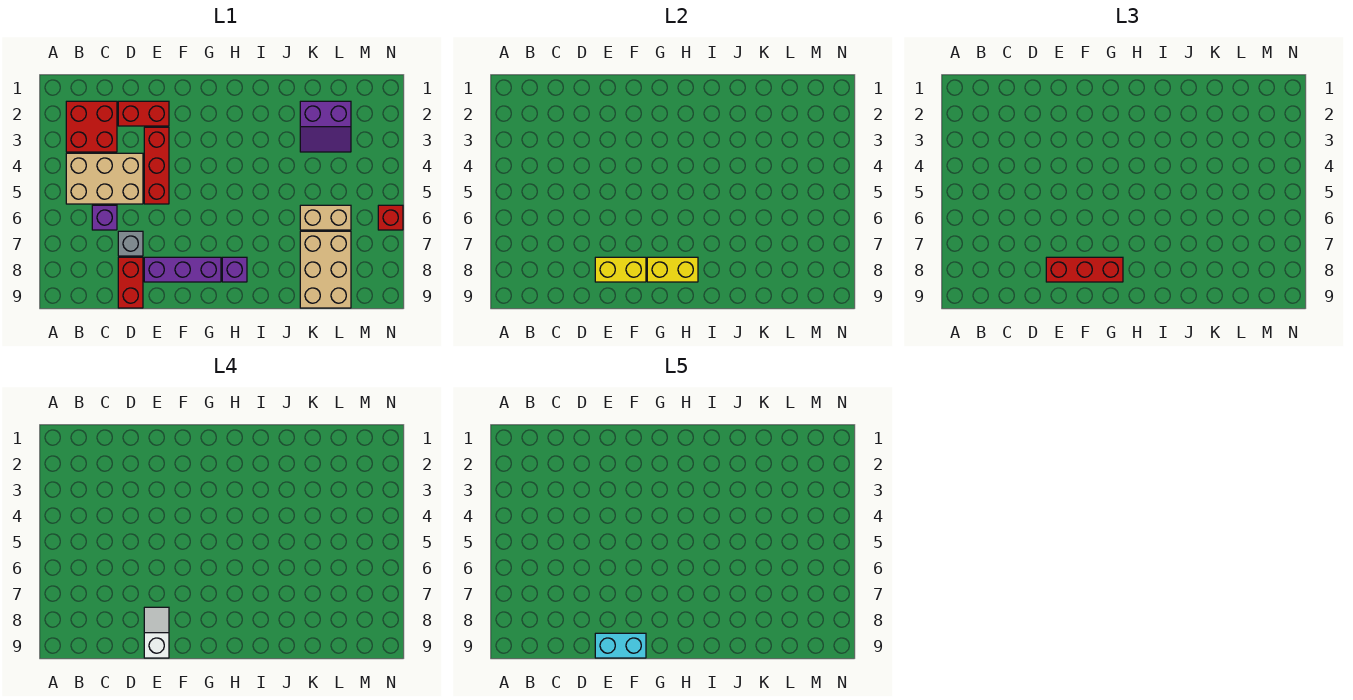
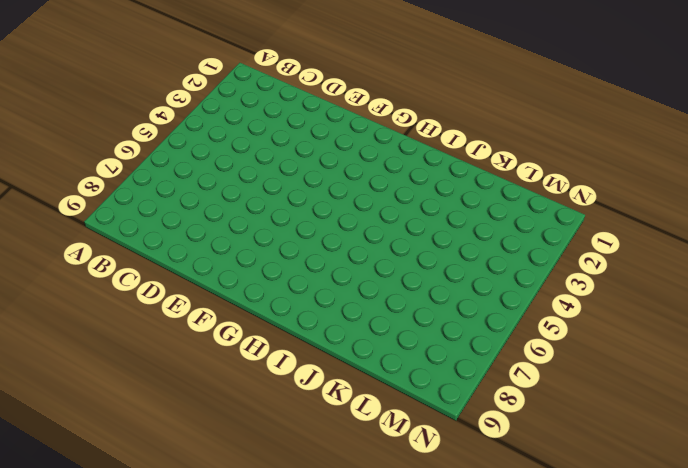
none -> red 2x2 brick [66,101,117,152]
none -> tan 2x3 brick [66,153,143,204]
none -> purple 1x1 brick [92,205,117,230]

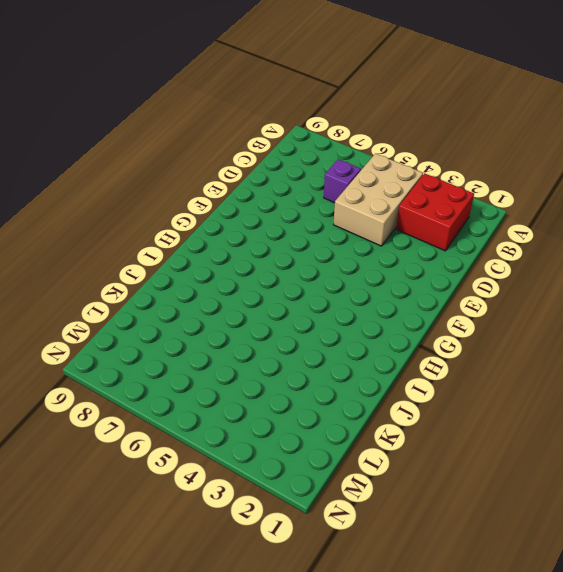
none -> red 1x2 brick [118,101,169,126]
none -> grey 1x1 brick [118,231,143,256]
none -> red 1x2 brick [118,257,143,308]

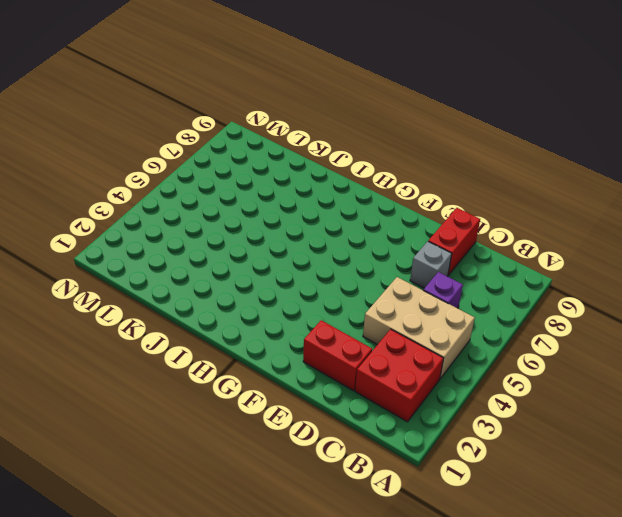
none -> red 1x3 brick [144,127,169,204]
none -> purple 1x3 brick [144,257,221,282]
none -> purple 1x1 brick [222,257,247,282]

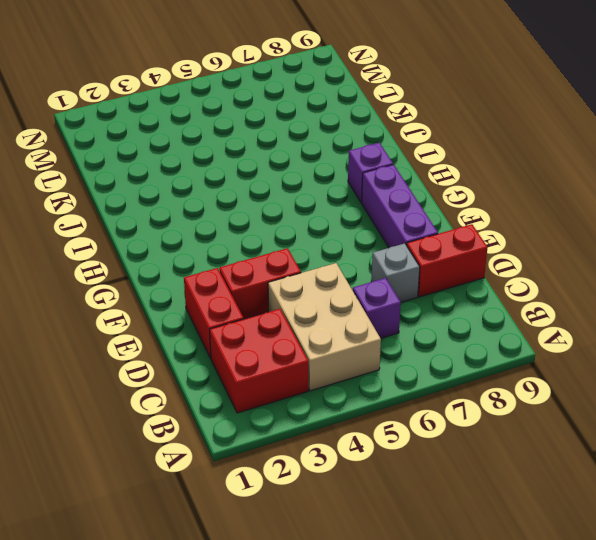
red 1x2 brick [219,248,301,319] -> red 1x3 brick [144,127,169,204]
none -> purple 2x2 slope [300,101,351,152]
none -> tan 1x2 brick [300,205,351,230]
none -> tan 2x3 brick [300,231,351,308]

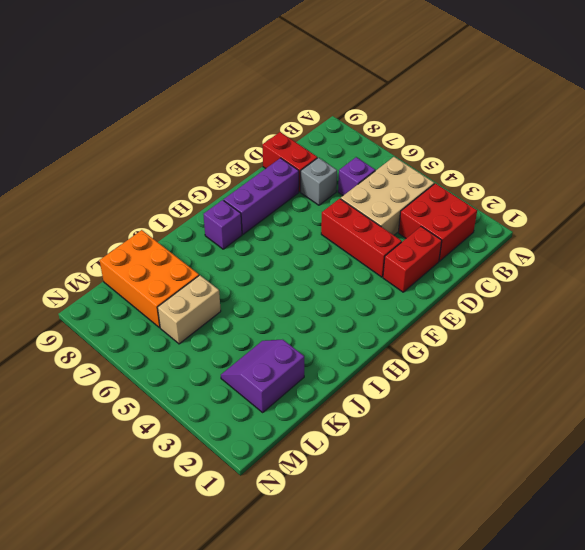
orange 2x3 brick [100,230,199,328] -> tan 2x3 brick [300,231,351,308]
none -> red 1x1 brick [378,205,403,230]
none -> yellow 1x2 brick [595,257,646,282]
none -> yellow 1x2 brick [647,257,698,282]

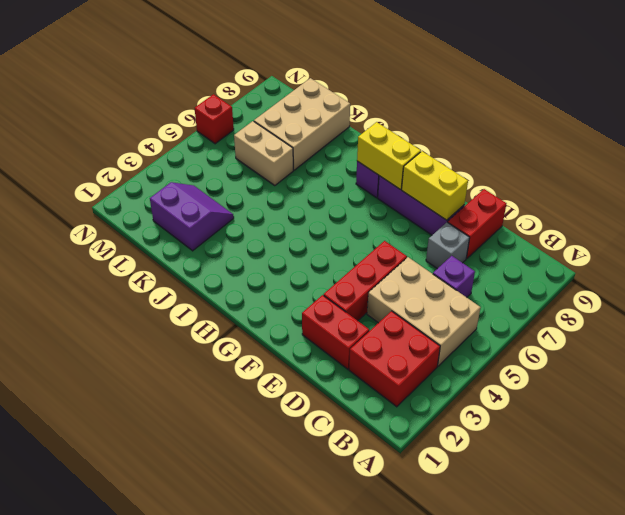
none -> red 1x3 brick [1046,257,1123,282]
none -> white 1x2 slope [144,607,169,658]
none -> cyan 1x2 brick [595,633,646,658]

